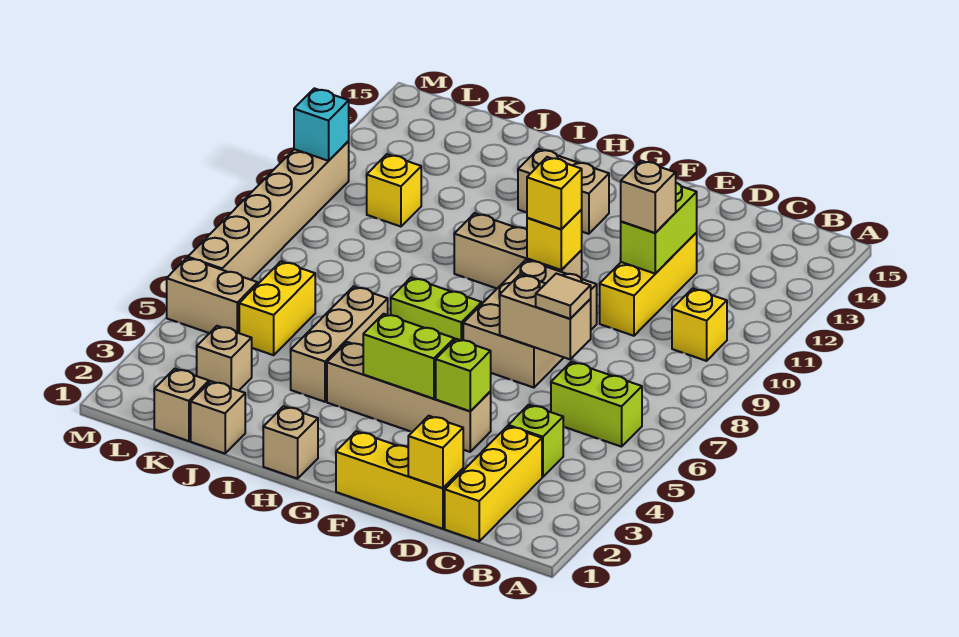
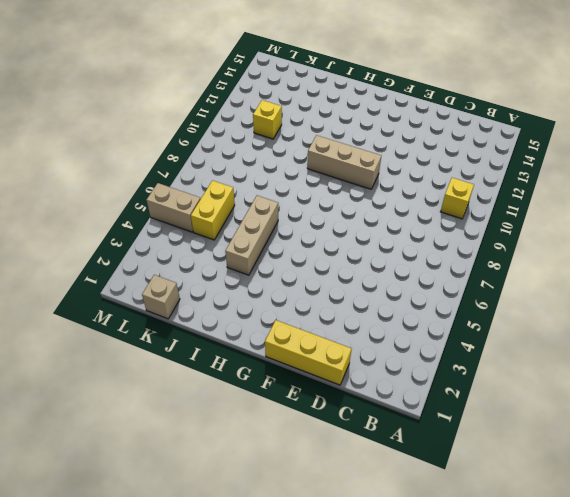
none -> lime 1x2 brick [551,362,642,447]
none -> yellow 1x3 brick [445,426,542,541]
none -> lime 1x1 brick [508,405,563,477]
none -> yellow 1x3 brick [600,233,697,336]

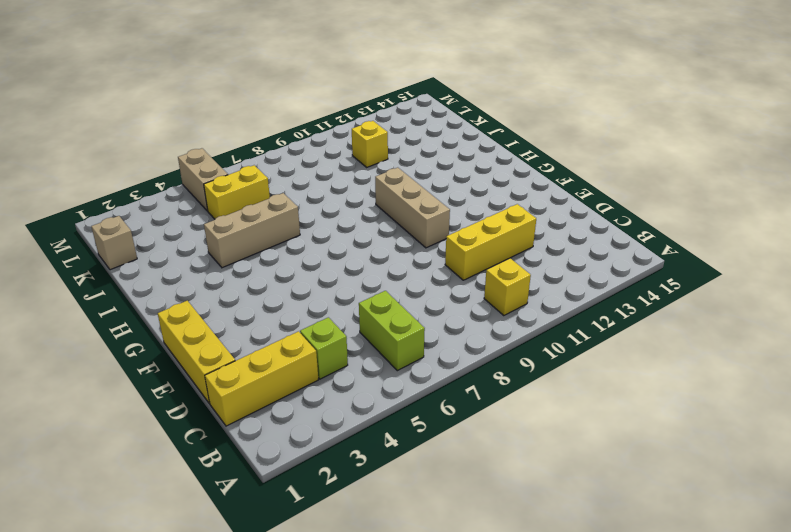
none -> tan 1x4 brick [327,342,491,452]
none -> tan 2x3 brick [463,260,597,388]
none -> lime 1x2 brick [391,278,482,340]
none -> tan 1x2 brick [518,149,609,234]

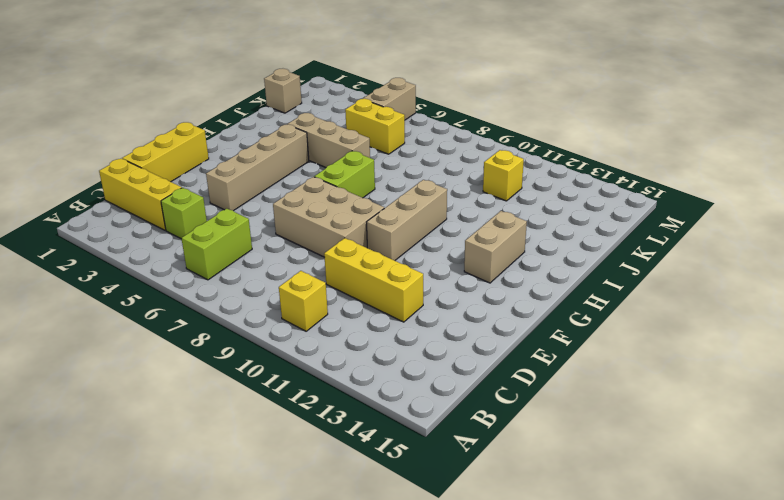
none -> tan 1x1 brick [263,406,318,479]
none -> tan 1x1 brick [191,381,245,454]
none -> tan 1x1 brick [197,326,252,391]
none -> tan 1x6 brick [188,141,349,280]

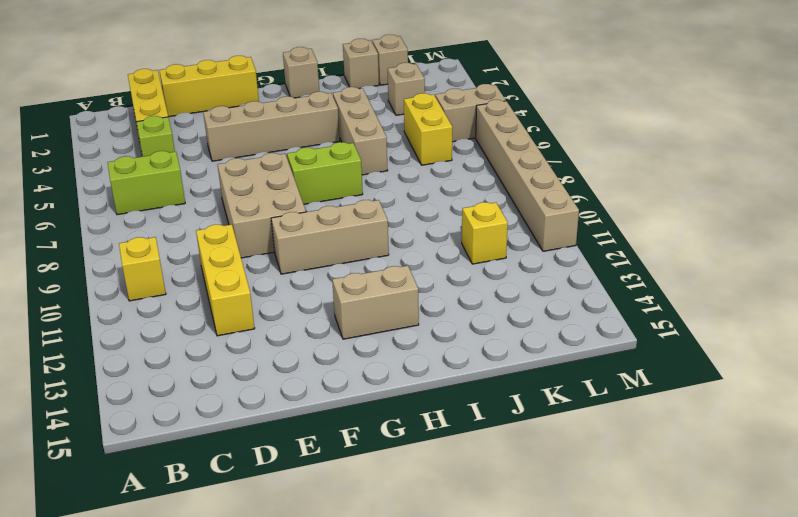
none -> yellow 1x1 brick [408,416,463,488]
none -> tan 1x2 brick [500,275,591,359]
none -> lime 1x2 brick [621,183,697,274]
none -> lime 1x1 brick [436,339,491,411]

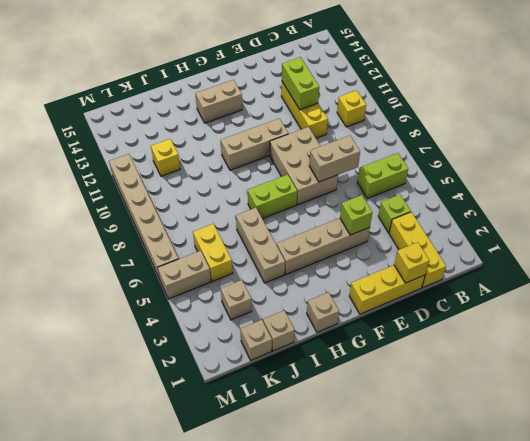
none -> lime 1x2 brick [363,314,454,399]
none -> yellow 1x1 brick [527,210,582,270]
none -> cyan 1x1 brick [294,88,349,161]
none -> tan 1x1 tile [536,274,591,319]

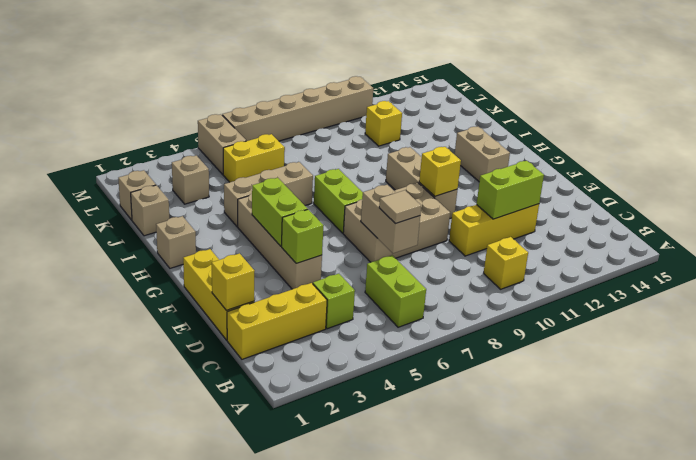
none -> cyan 1x1 brick [294,88,349,161]
none -> tan 1x1 brick [621,161,676,233]
none -> yellow 1x1 brick [527,157,582,229]

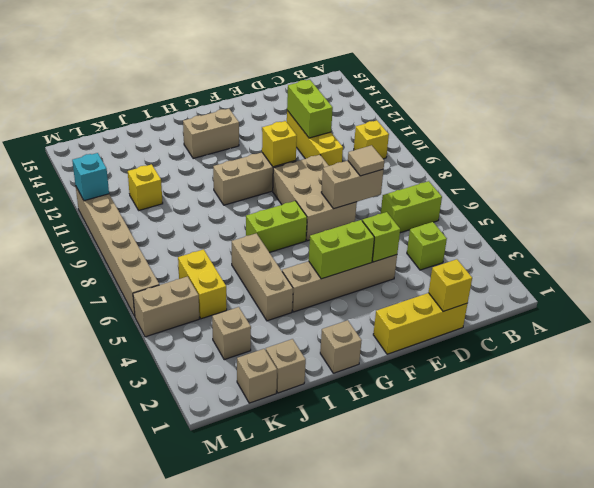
none -> yellow 1x3 brick [445,426,542,541]
none -> tan 1x1 brick [621,161,676,233]
none -> yellow 1x1 brick [527,157,582,229]

